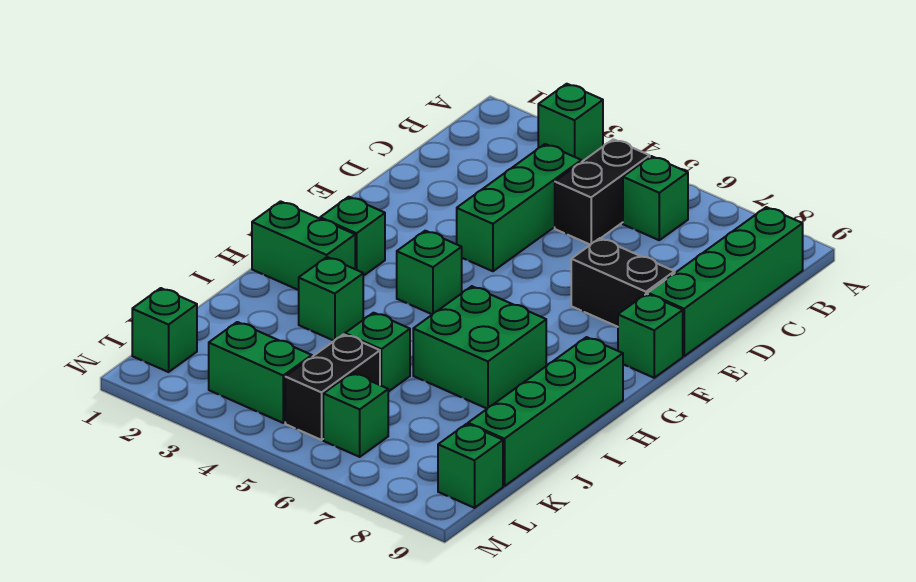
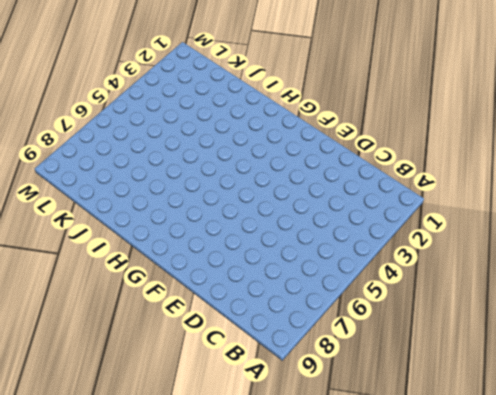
none -> green 1x1 brick [538,84,603,162]
none -> black 1x2 brick [555,139,650,245]
none -> green 1x1 brick [623,156,688,240]

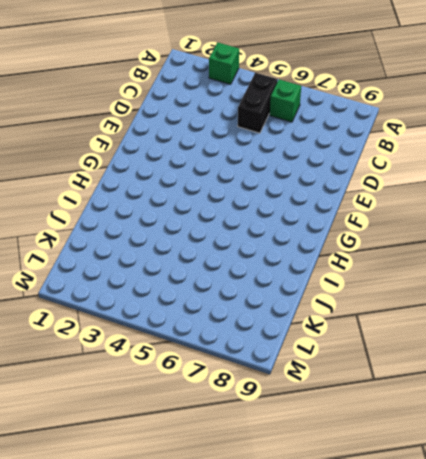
none -> green 1x4 brick [648,207,803,356]
none -> green 1x3 brick [457,144,581,271]
none -> black 1x2 brick [571,238,675,327]

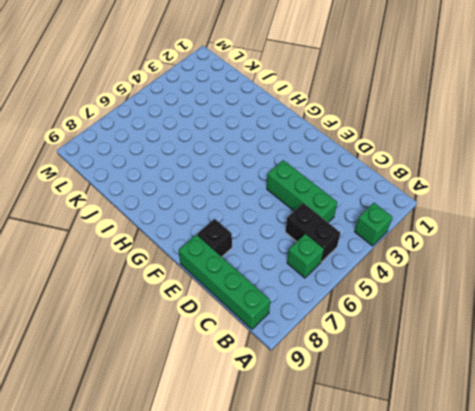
black 1x1 brick [197,219,232,257] -> black 1x2 brick [571,238,675,327]
none -> green 1x1 brick [618,294,683,378]
none -> green 1x1 brick [320,197,385,276]
none -> green 1x1 brick [397,231,462,314]

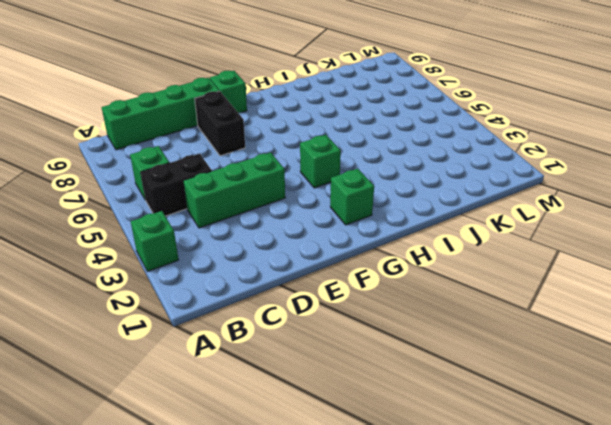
none -> green 1x2 brick [252,201,355,290]
none -> green 2x2 brick [413,286,546,408]
none -> green 1x4 brick [468,337,623,486]

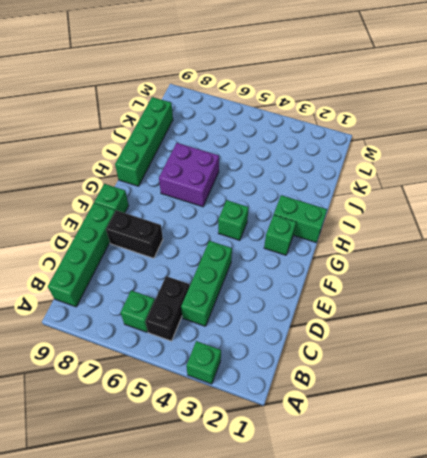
purple 2x2 brick [159,143,219,207] -> green 2x2 brick [413,286,546,408]
none -> green 1x1 brick [299,257,363,341]
none -> green 1x1 brick [345,313,410,392]
none -> black 1x2 brick [285,334,380,440]

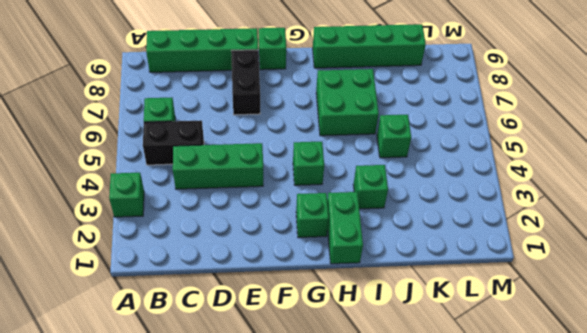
none -> black 1x2 brick [285,334,380,440]
none -> green 1x1 brick [132,288,197,372]
none -> green 1x2 brick [209,322,312,423]

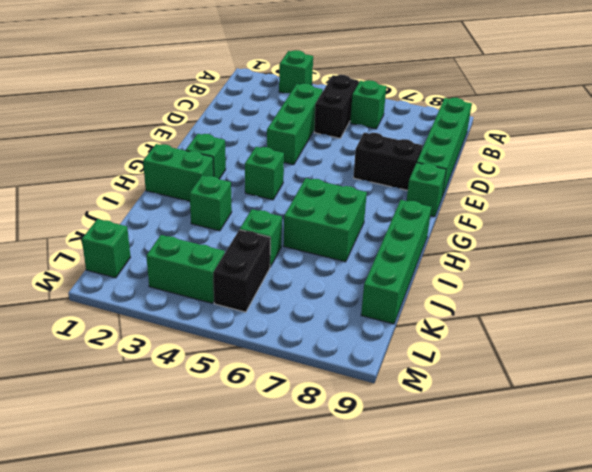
none -> green 1x1 brick [323,373,388,457]
none -> green 1x1 brick [438,424,503,508]

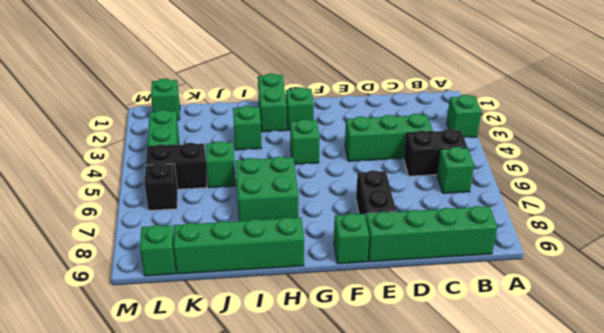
black 1x1 brick [145,163,178,211] -> green 1x1 brick [323,373,388,457]

